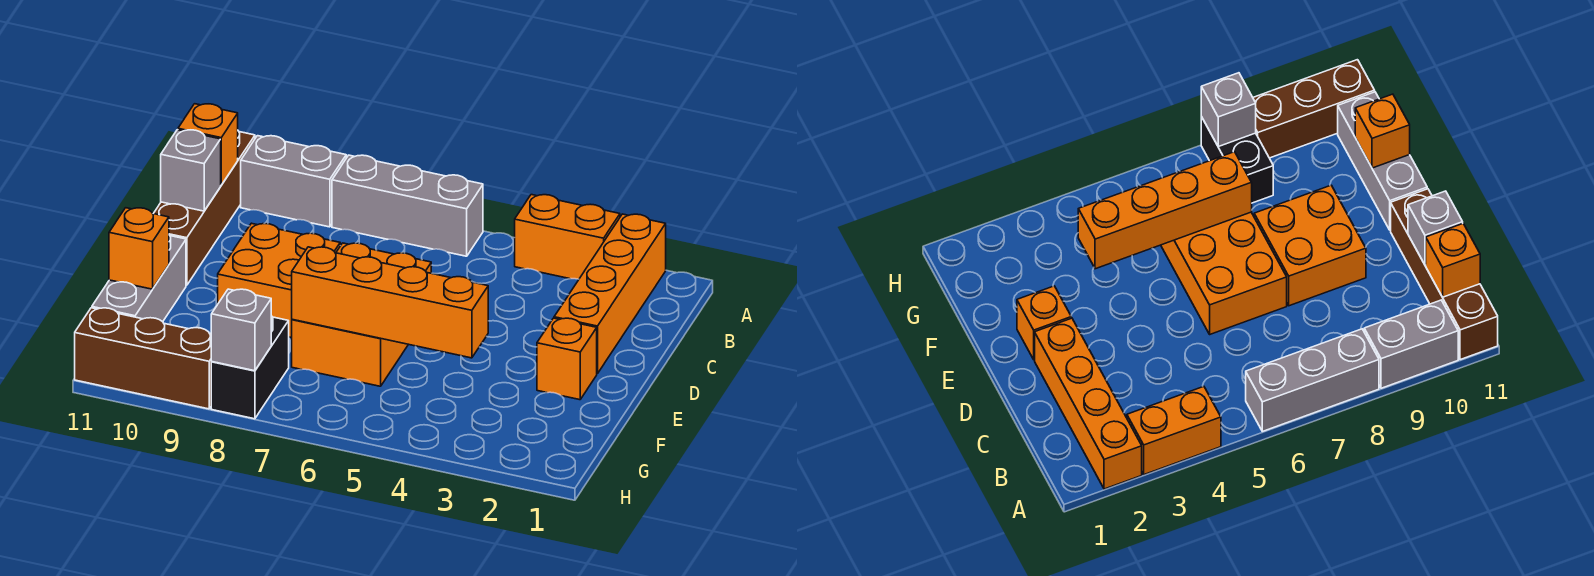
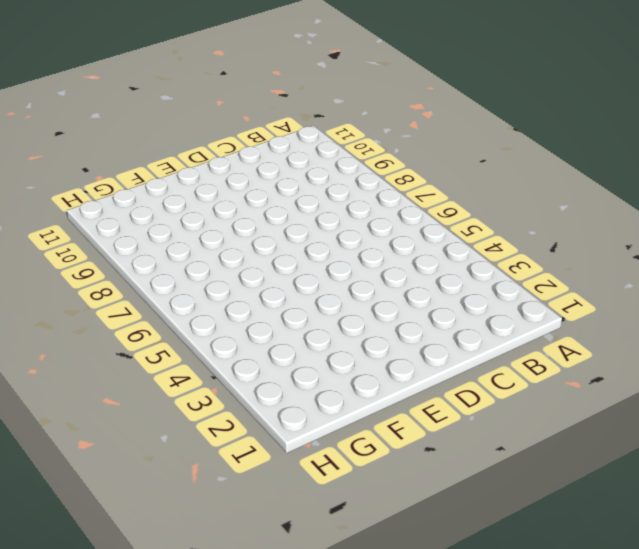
none -> orange 1x4 brick [554,214,666,374]
none -> orange 1x2 brick [515,195,620,279]
none -> grey 1x3 brick [332,155,483,256]

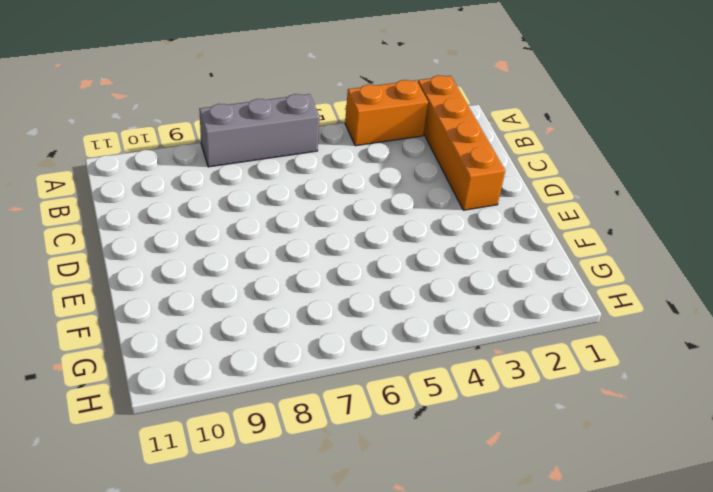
none -> grey 1x2 brick [241,136,346,227]
none -> brown 1x4 brick [153,131,255,285]
none -> orange 2x3 brick [292,243,431,386]

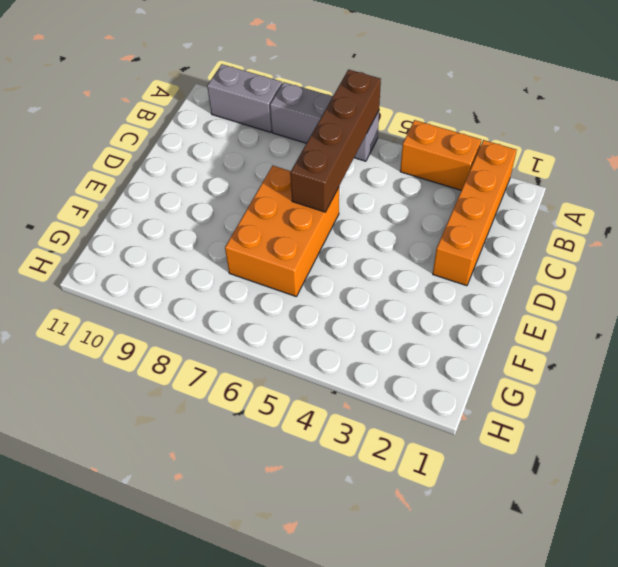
brown 1x4 brick [290,70,381,212] -> brown 1x4 brick moved to [153,131,255,285]
none -> orange 2x2 brick [218,223,340,338]
none -> orange 1x1 brick [537,318,597,400]
none -> grey 1x3 brick [92,235,186,322]

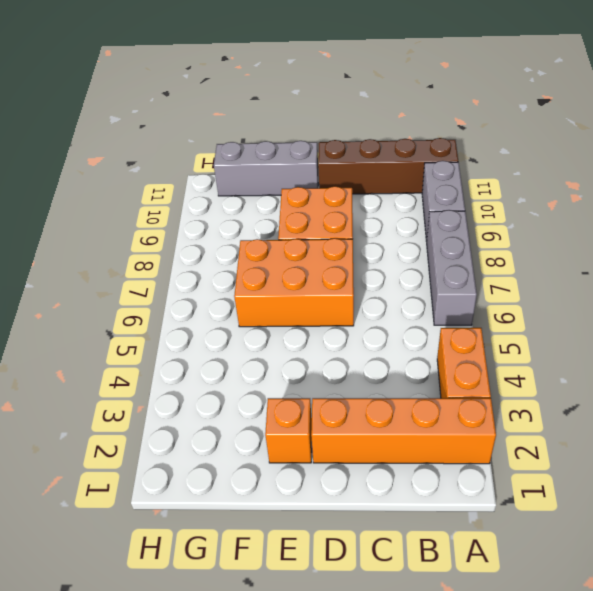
none -> black 1x2 brick [211,316,289,419]
none -> brown 1x3 brick [75,308,212,409]
none -> orange 1x1 brick [178,104,238,185]

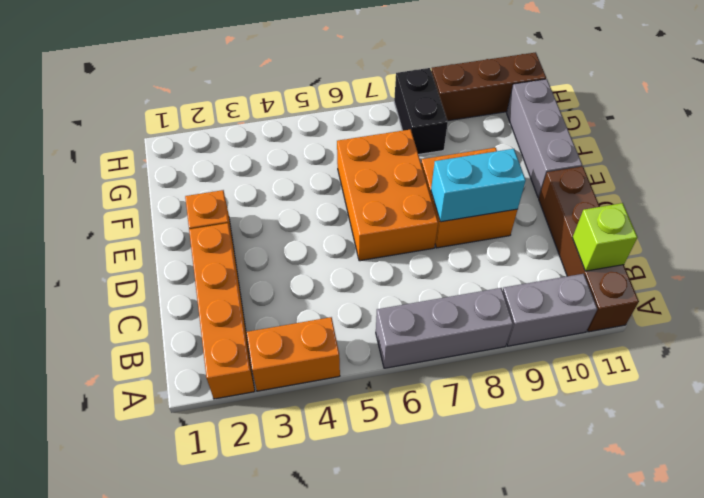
lime 1x1 brick [572,203,637,271] -> orange 1x1 brick [178,104,238,185]
cyan 1x2 brick [431,149,526,222] -> none
none -> grey 1x1 brick [161,130,221,211]
none -> orange 1x4 brick [292,247,488,358]
none -> orange 1x1 brick [109,208,169,289]

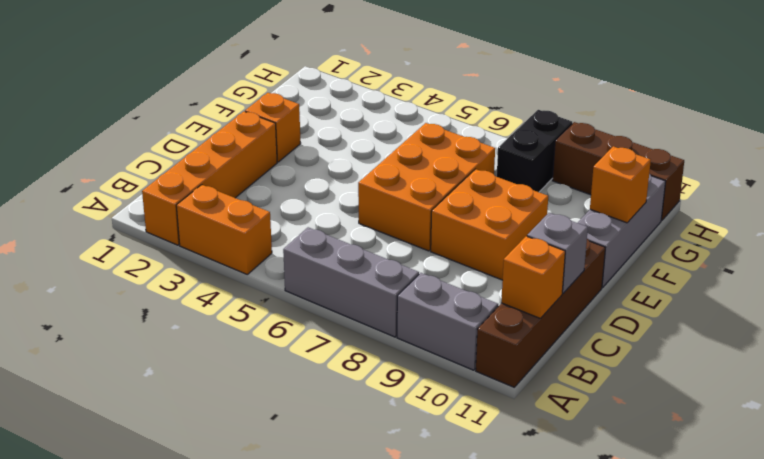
none -> orange 1x4 brick [292,247,488,358]
none -> grey 1x1 brick [211,289,271,371]

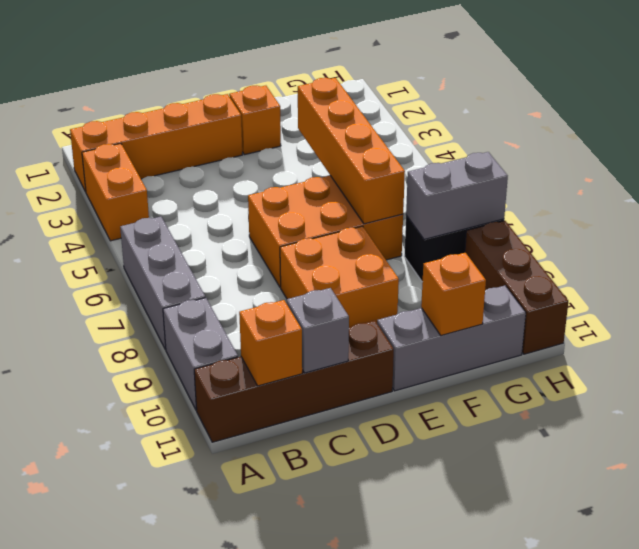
grey 1x2 brick [406,152,508,239] -> grey 1x1 brick [211,289,271,371]

